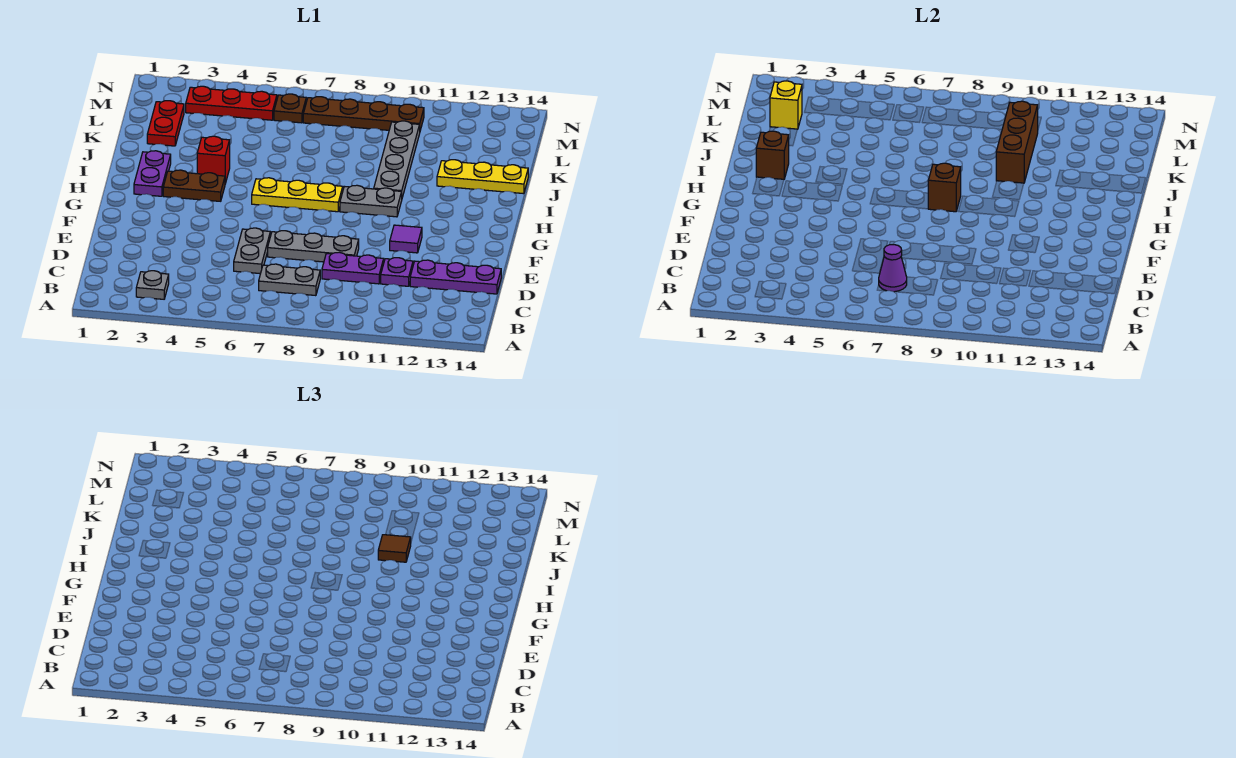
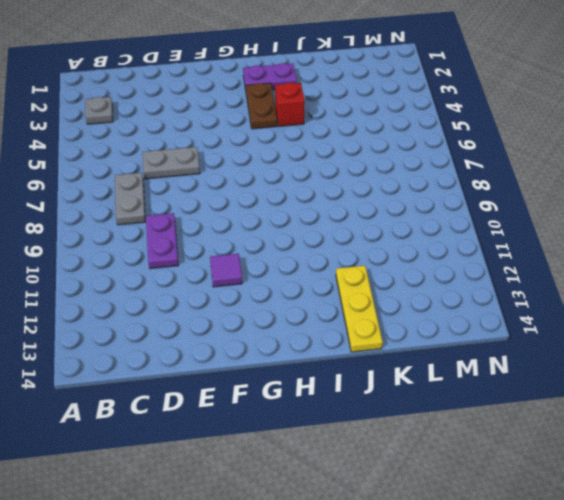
none -> purple 1x1 plate [381,258,413,286]
none -> purple 1x3 plate [410,260,501,294]
none -> grey 1x3 plate [268,231,359,262]

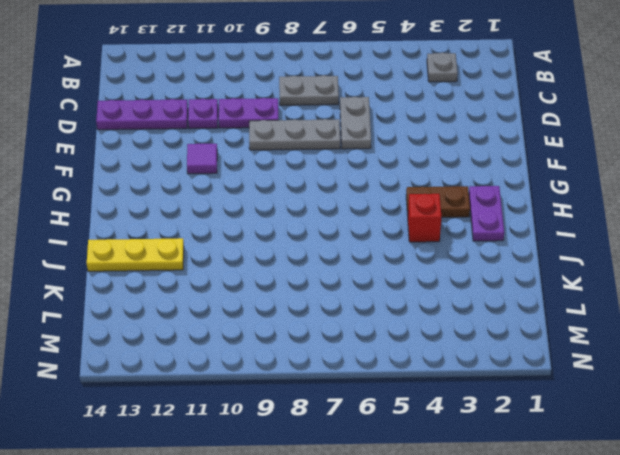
none -> yellow 1x3 plate [252,178,343,212]
none -> grey 1x2 plate [340,185,402,217]
none -> grey 1x4 plate [374,121,420,197]

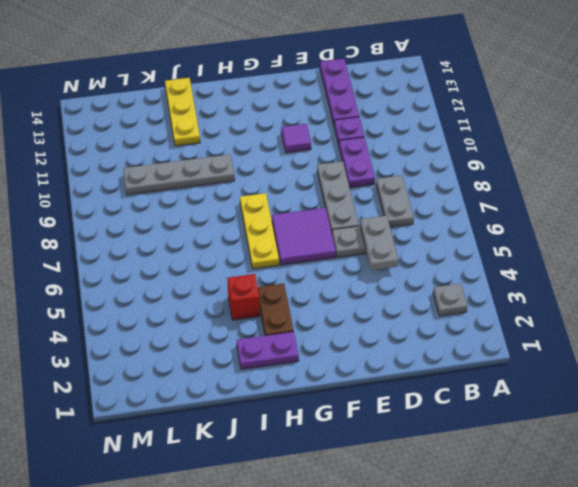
grey 1x2 plate [360,216,398,270] -> grey 1x2 plate moved to [340,185,402,217]
purple 2x2 tile [272,208,336,265] -> none
none -> red 1x2 plate [147,101,184,146]
none -> red 1x3 plate [186,86,277,120]
none -> brown 1x1 plate [274,94,306,123]

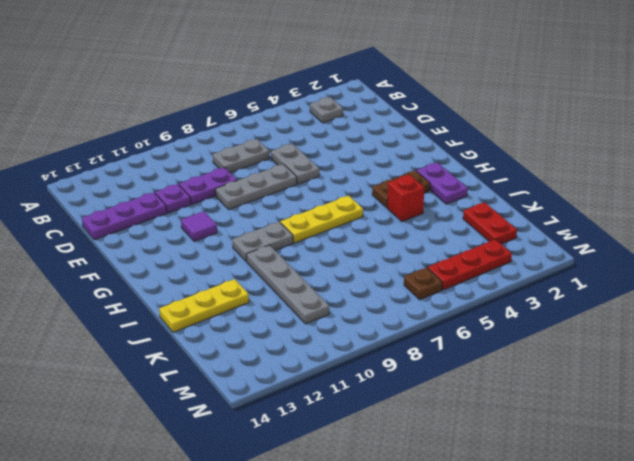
none -> brown 1x4 plate [303,97,424,130]
none -> purple 1x1 cone [879,245,907,292]
none -> brown 1x1 brick [928,163,961,212]

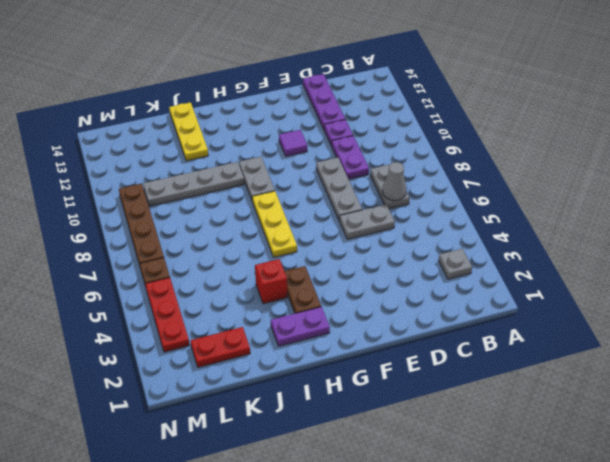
grey 1x1 cone [382,162,407,201] -> purple 1x1 cone [879,245,907,292]
none -> brown 1x1 brick [928,163,961,212]
none -> brown 1x1 brick [756,131,789,179]
none -> brown 1x3 brick [996,101,1038,183]

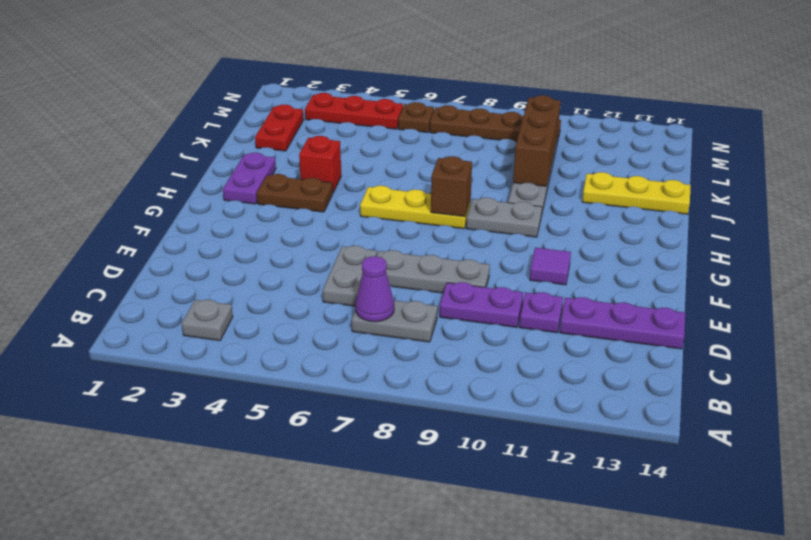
none -> brown 1x1 brick [756,131,789,179]
none -> yellow 1x1 brick [770,81,802,129]
none -> brown 1x1 tile [378,535,411,562]

